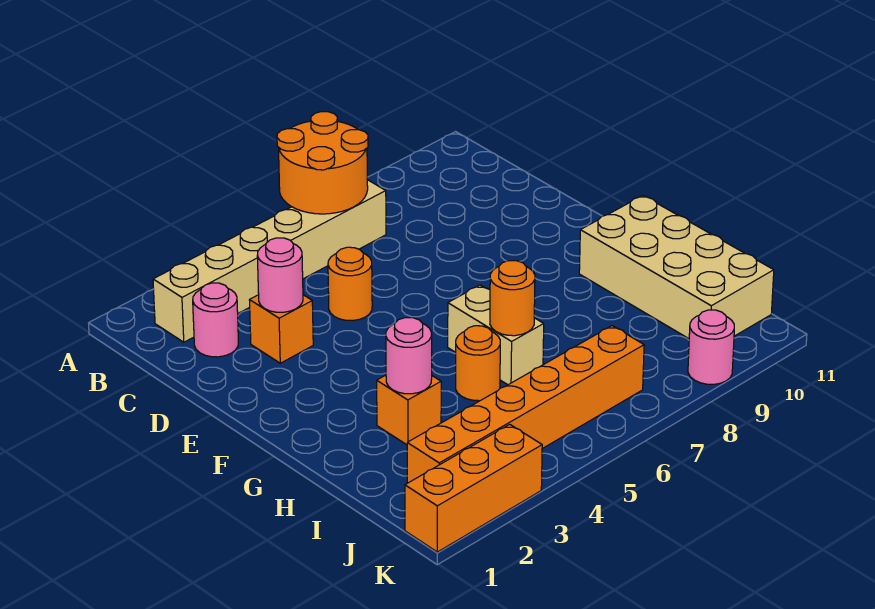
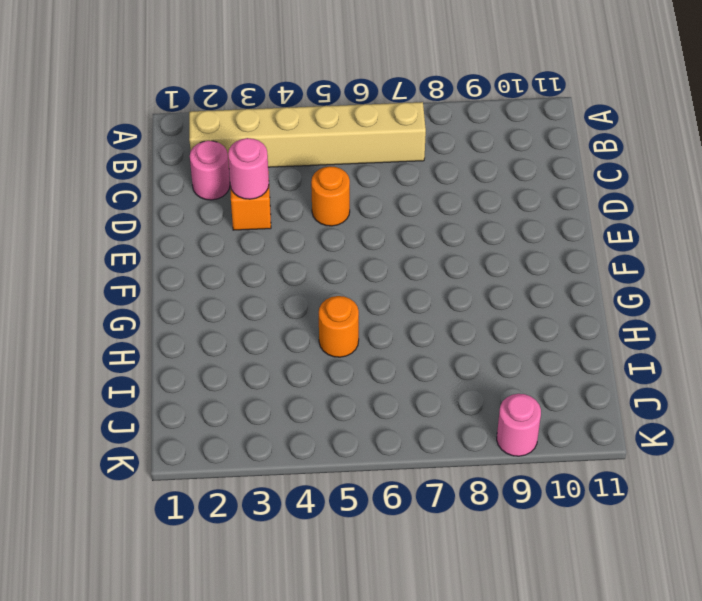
none -> tan 1x2 brick [448,285,544,385]
none -> tan 2x4 brick [579,196,774,339]
none -> orange 1x1 brick [377,375,441,445]

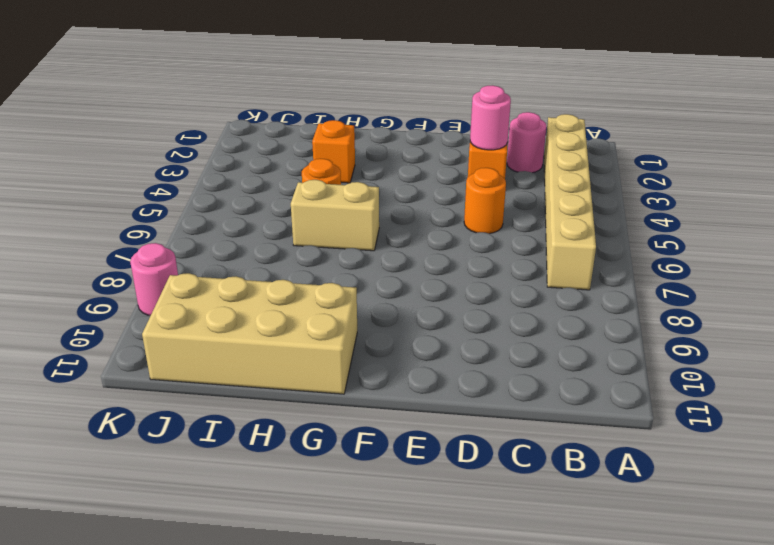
none -> orange 1x6 brick [407,326,644,483]
none -> orange 1x3 brick [405,424,542,552]
none -> orange 2x2 round brick [277,112,368,214]

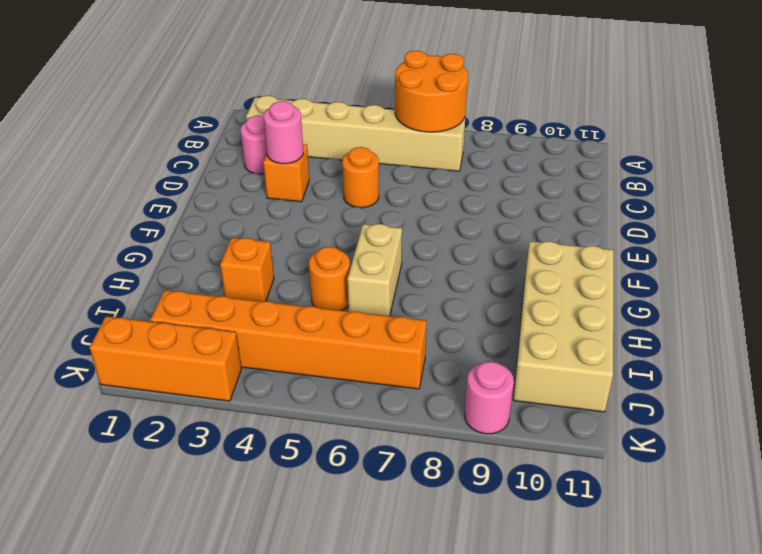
none -> pink 1x1 round brick [386,318,432,394]
none -> orange 1x1 round brick [490,261,535,336]

